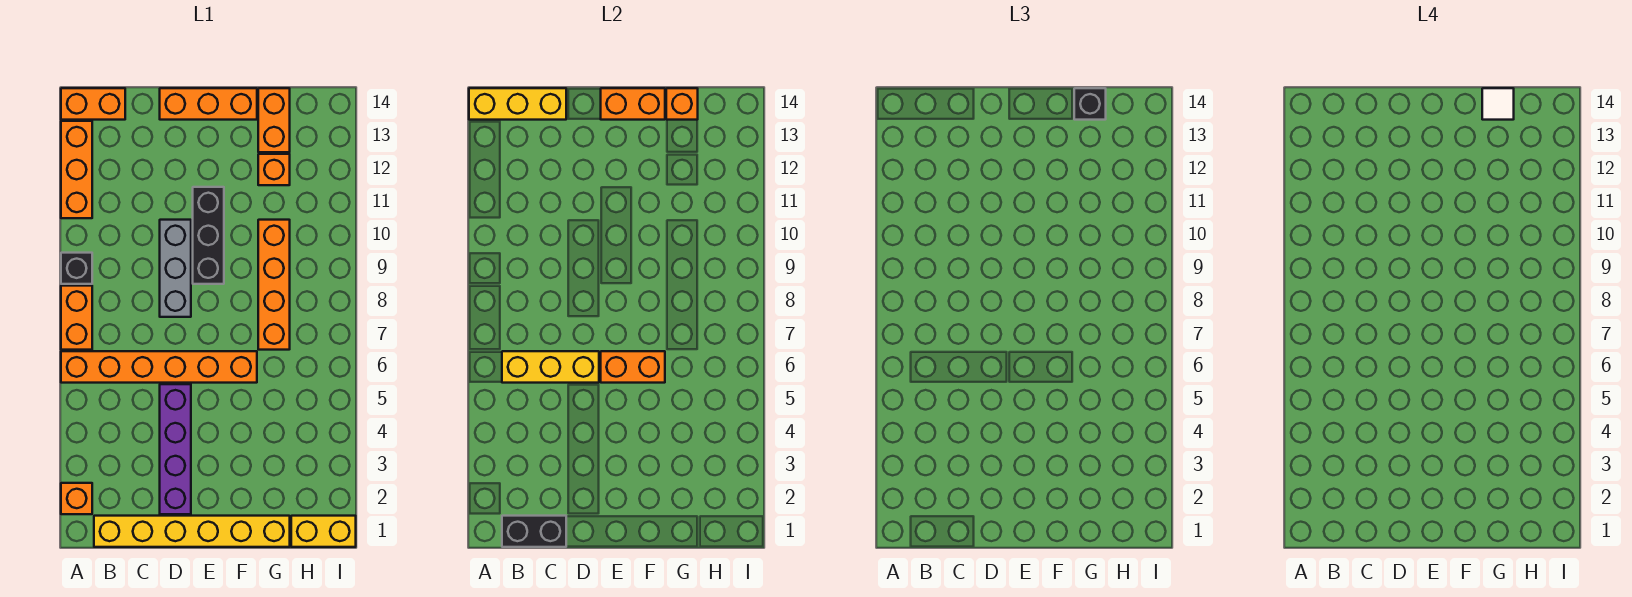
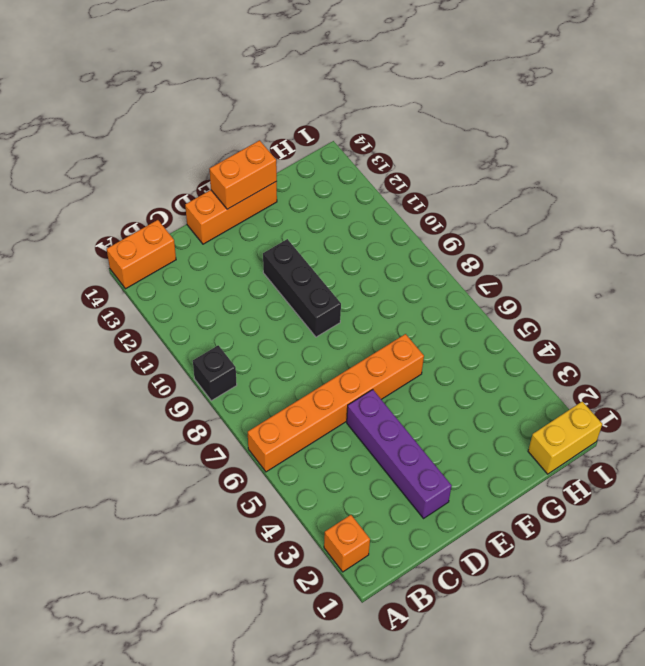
none -> orange 1x2 brick [61,286,92,350]
none -> orange 1x3 brick [61,121,92,218]
none -> yellow 1x6 brick [94,516,290,547]

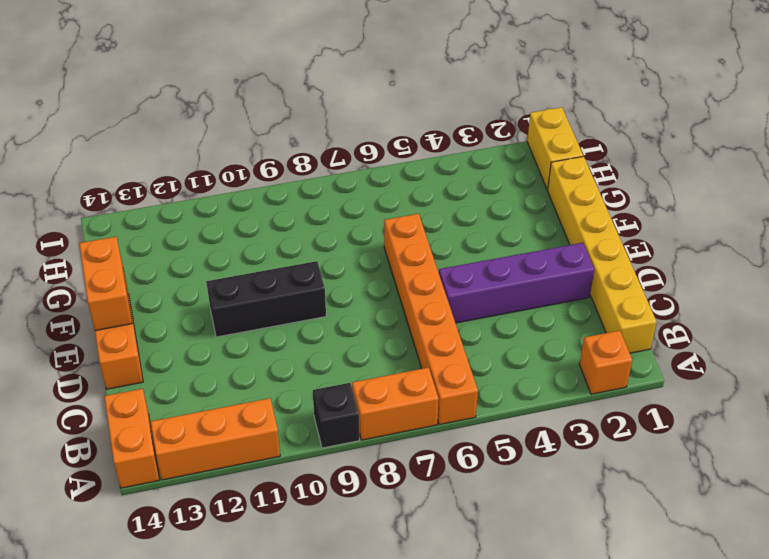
none -> grey 1x3 brick [160,220,191,317]
none -> orange 1x4 brick [258,220,290,350]
none -> orange 1x1 brick [258,154,290,185]

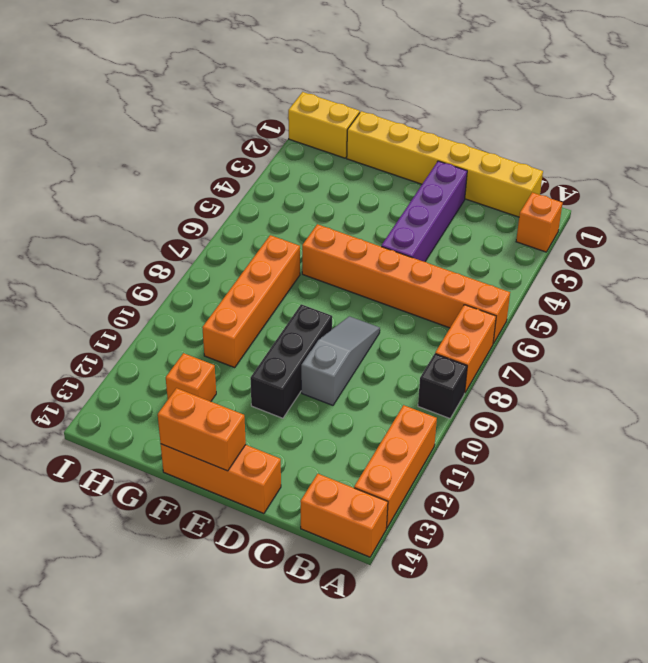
grey 1x3 slope [301,316,380,405] -> grey 1x3 brick [160,220,191,317]
none -> orange 1x2 brick [258,88,290,152]
none -> yellow 1x3 brick [469,88,566,120]
none -> black 1x2 brick [502,516,566,547]

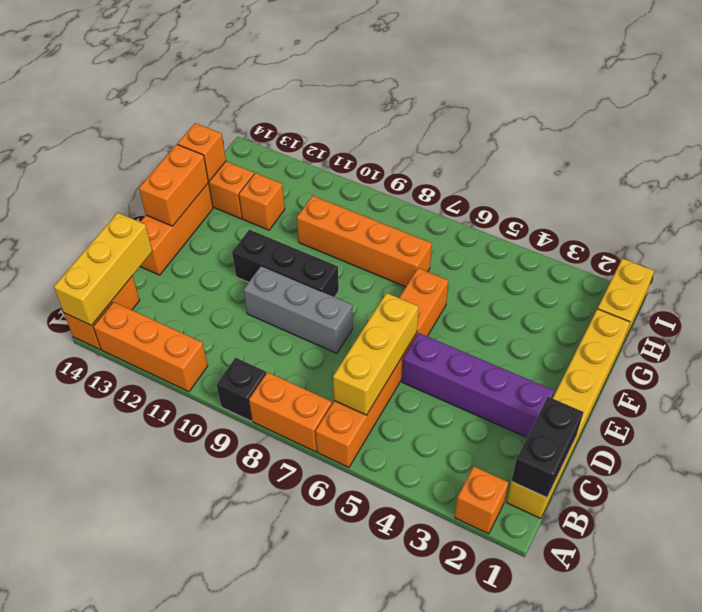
none -> orange 1x2 brick [601,351,665,383]
none -> black 1x1 brick [1074,88,1106,120]
none -> white 1x1 tile [1482,88,1514,120]

